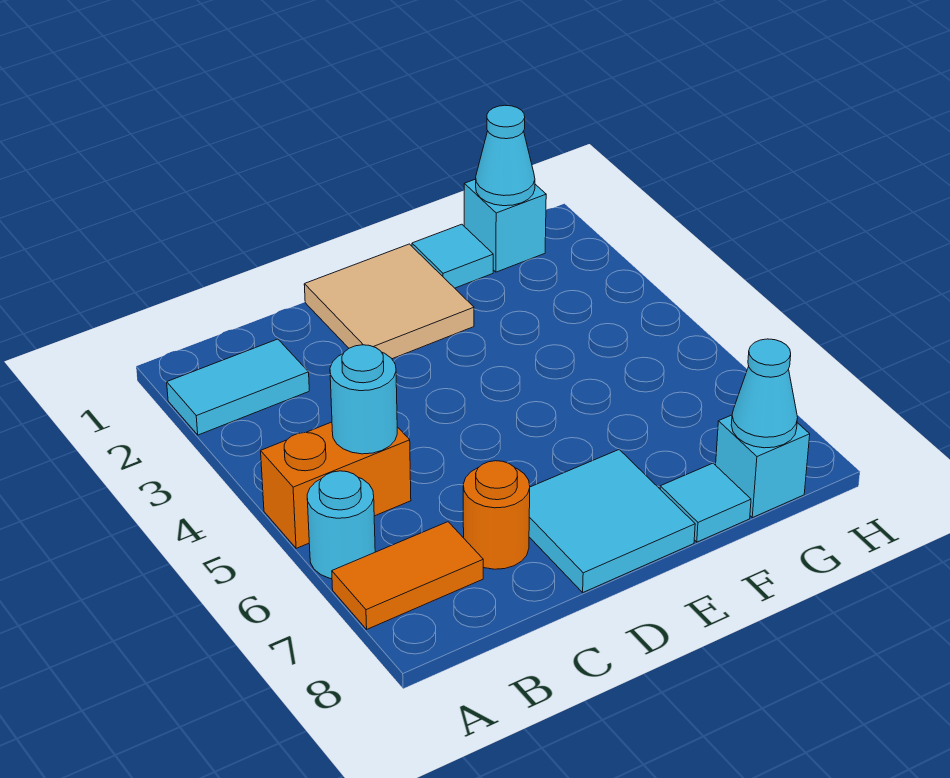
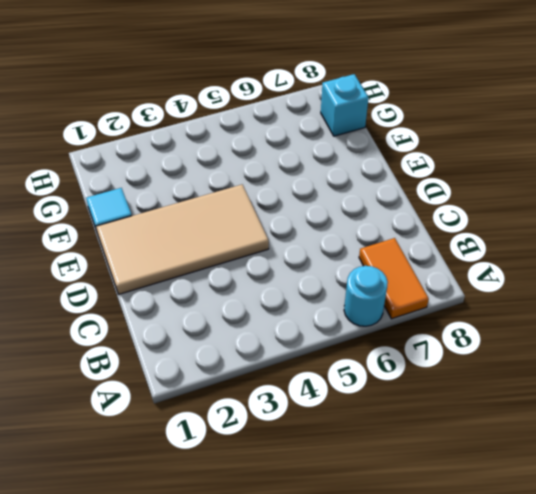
tan 2x4 tile [96,185,269,294] -> tan 2x2 tile [304,244,474,359]
none -> cyan 1x2 tile [167,339,309,435]
none -> orange 1x2 brick [261,422,411,548]
none -> orange 1x1 round brick [463,461,530,569]

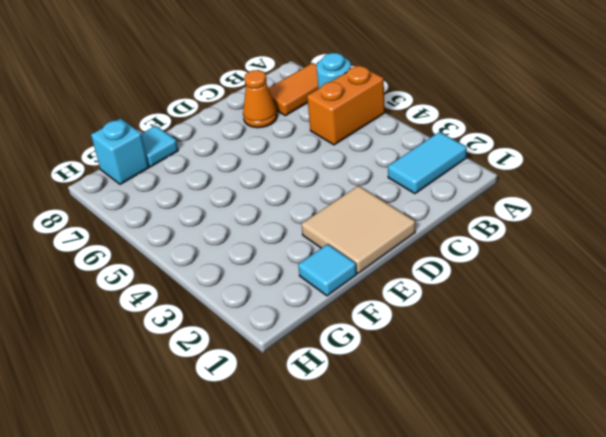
orange 1x1 cone [243,70,277,128] -> orange 1x1 round brick [463,461,530,569]
none -> cyan 2x2 tile [529,450,695,592]
none -> cyan 1x1 brick [464,179,546,272]
none -> cyan 1x1 round brick [330,345,397,454]

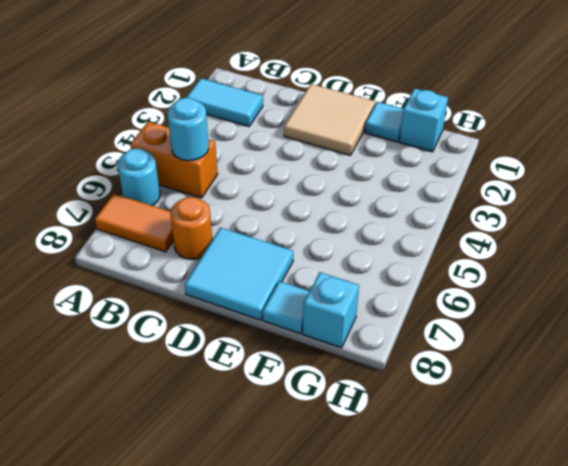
none -> cyan 1x1 cone [476,105,535,206]
none -> cyan 1x1 cone [731,339,798,448]

